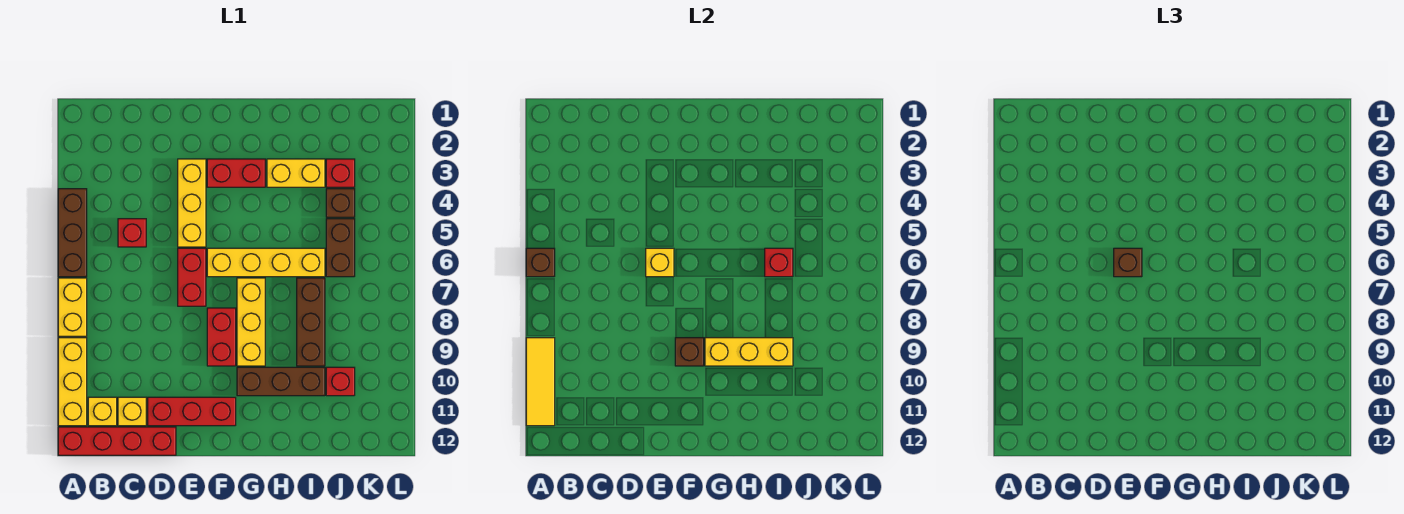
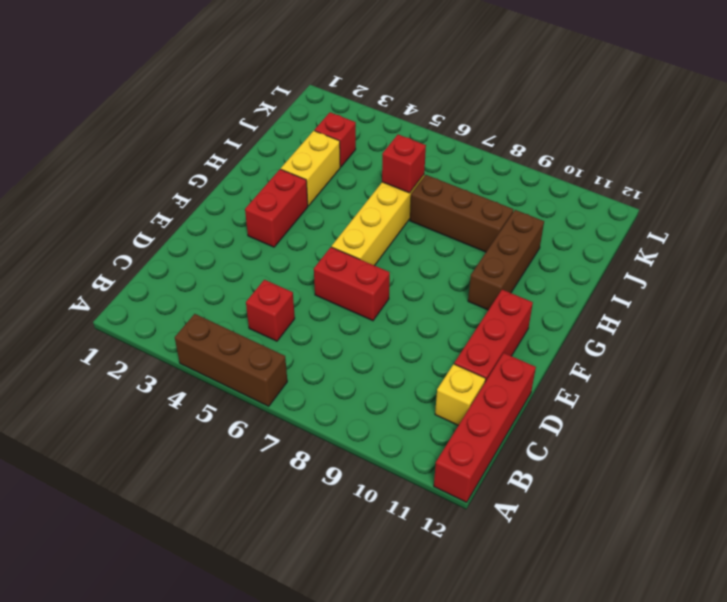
none -> yellow 1x2 brick [58,278,87,336]
none -> yellow 1x3 brick [58,338,87,426]
none -> yellow 1x1 brick [88,397,117,426]

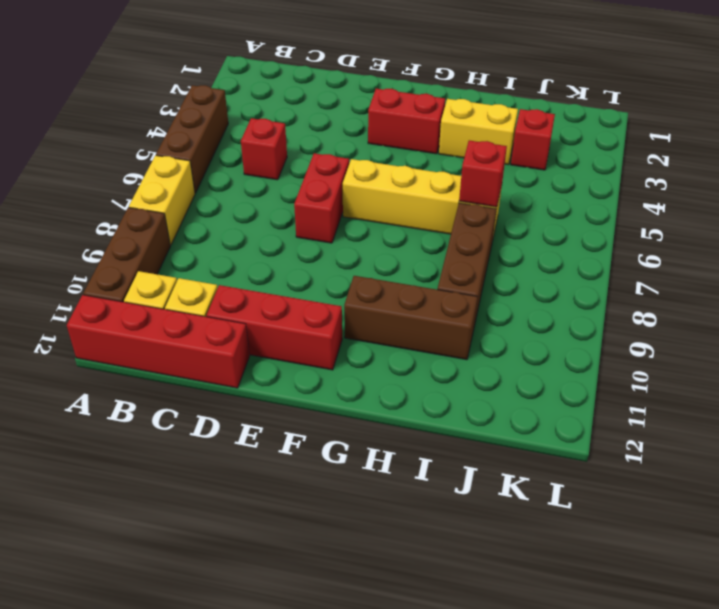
brown 1x3 brick [83,207,170,302] -> yellow 1x3 brick [58,338,87,426]
none -> yellow 1x3 brick [178,159,206,247]
none -> red 1x2 brick [207,308,236,366]
none -> yellow 1x3 brick [237,278,265,366]

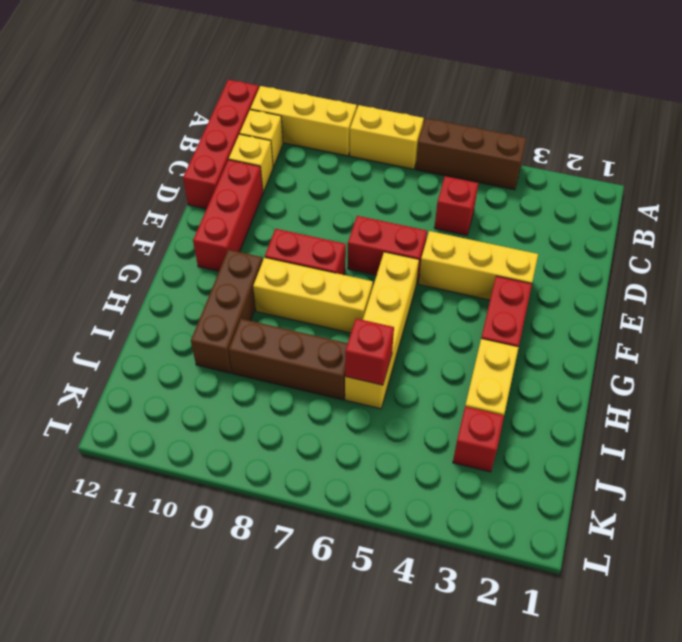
none -> brown 1x1 brick [326,189,355,217]
none -> brown 1x2 brick [326,219,355,277]
none -> red 1x1 brick [326,367,355,396]

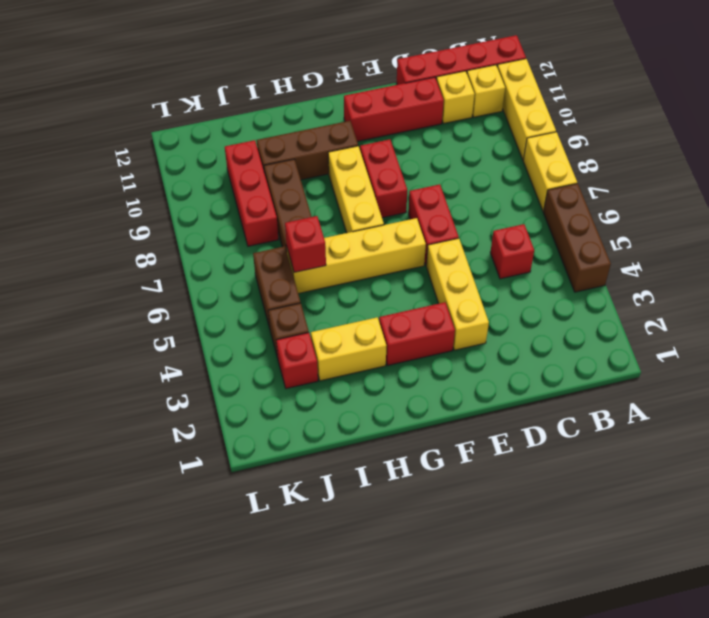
red 1x3 brick [225,140,279,246] -> red 1x1 brick [326,367,355,396]
none -> brown 1x1 brick [526,248,555,277]
none -> yellow 1x3 tile [526,338,555,426]
none -> yellow 1x1 brick [646,248,674,277]

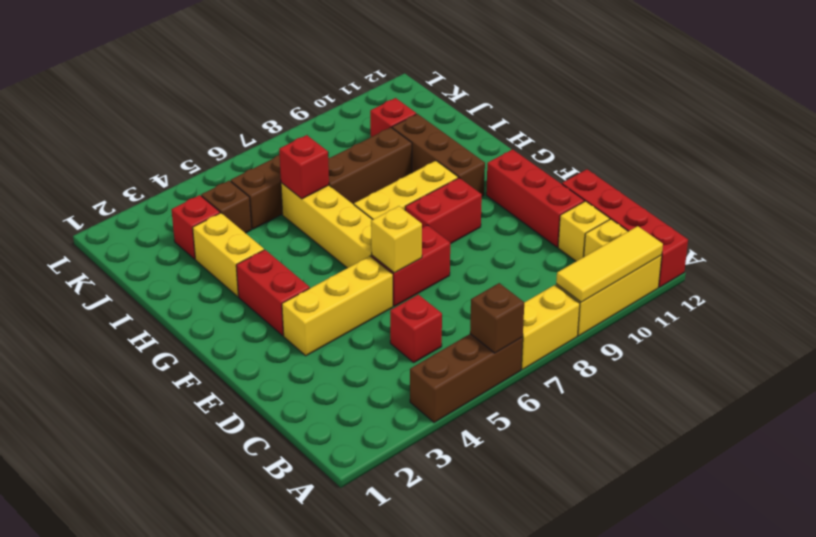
none -> brown 1x1 brick [675,338,704,366]
none -> yellow 1x3 brick [705,338,793,366]
none -> brown 1x1 brick [1114,248,1142,277]

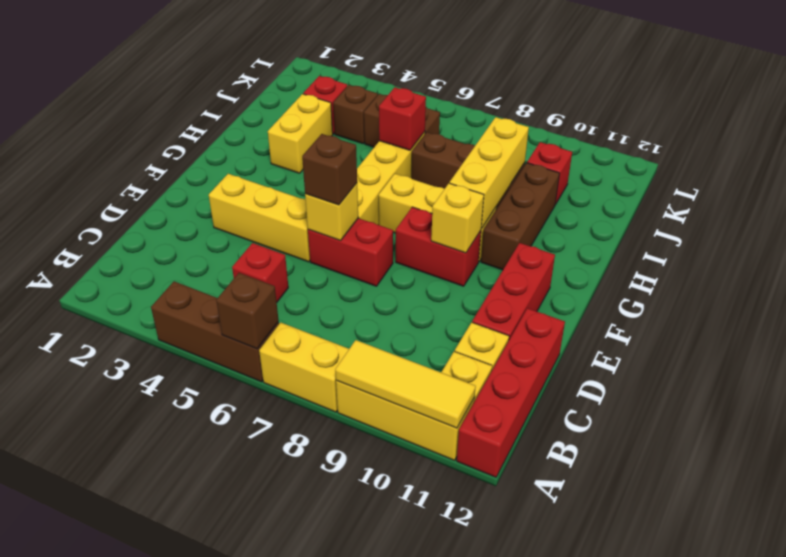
yellow 1x1 brick [431,183,484,253] -> brown 1x1 brick [675,338,704,366]
none -> red 1x2 brick [207,159,265,187]

